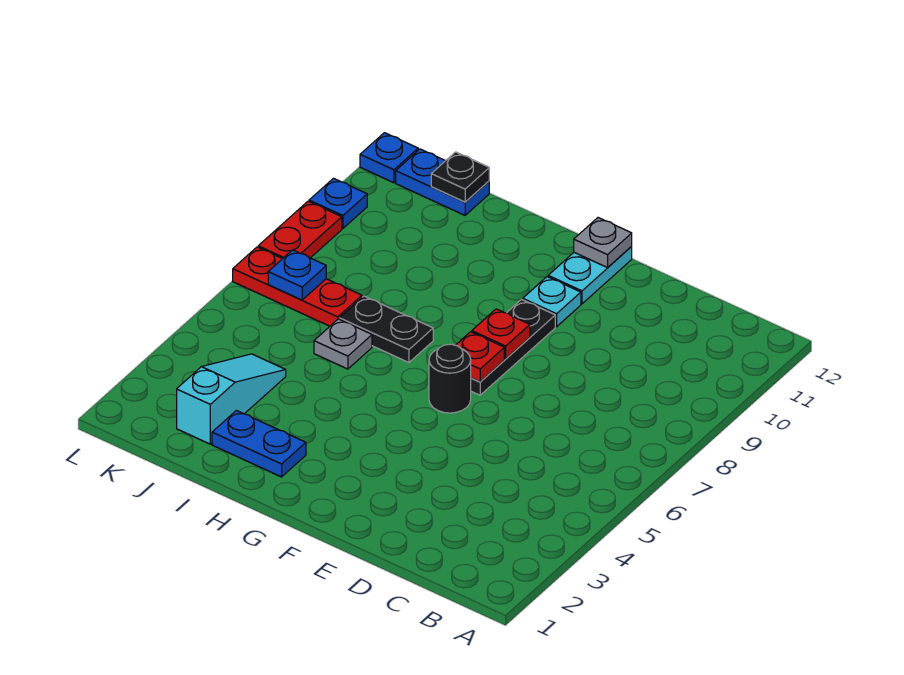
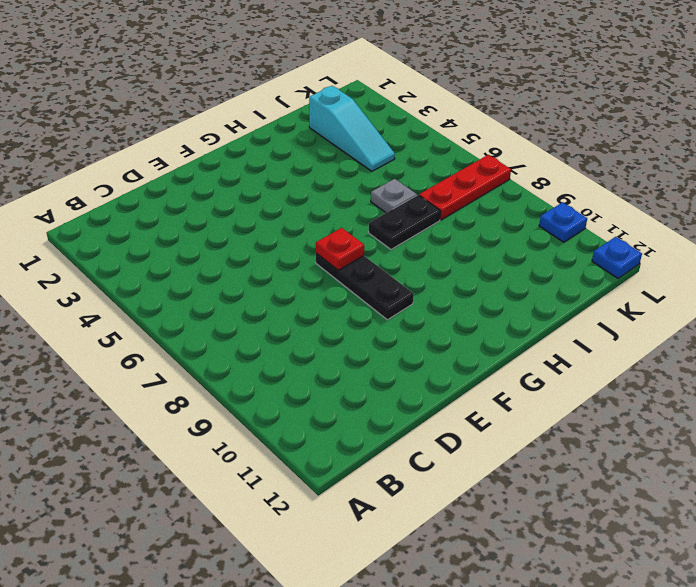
none -> black 1x1 round brick [429,344,471,413]
none -> cyan 1x1 plate [523,277,581,327]
none -> cyan 1x2 plate [548,247,632,304]

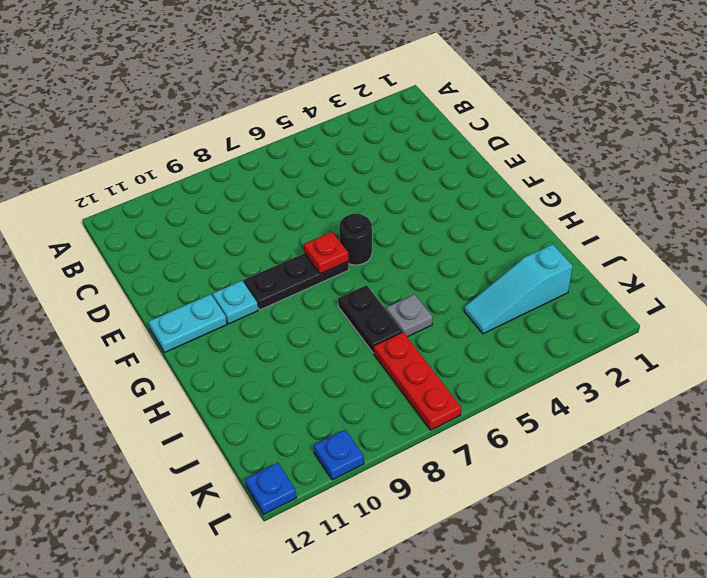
none -> blue 1x2 plate [212,411,306,477]
none -> blue 1x2 plate [396,149,489,215]
none -> red 1x2 plate [258,201,342,259]

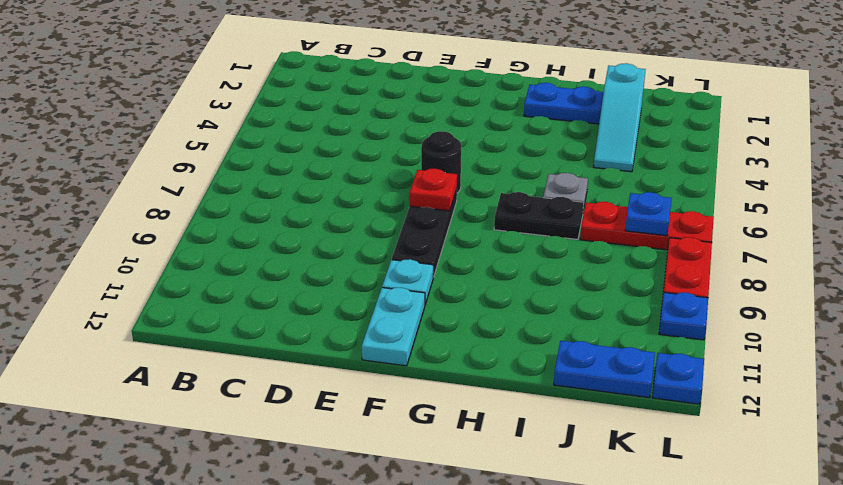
none -> red 1x1 plate [472,309,530,359]
none -> grey 1x1 plate [574,218,632,268]
none -> black 1x1 plate [431,152,489,202]

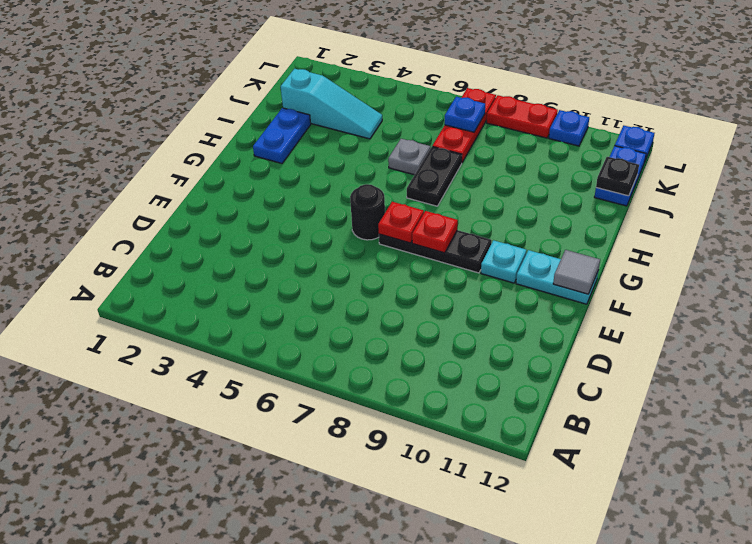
grey 1x1 tile [553,250,600,294] -> grey 1x1 plate [574,218,632,268]

